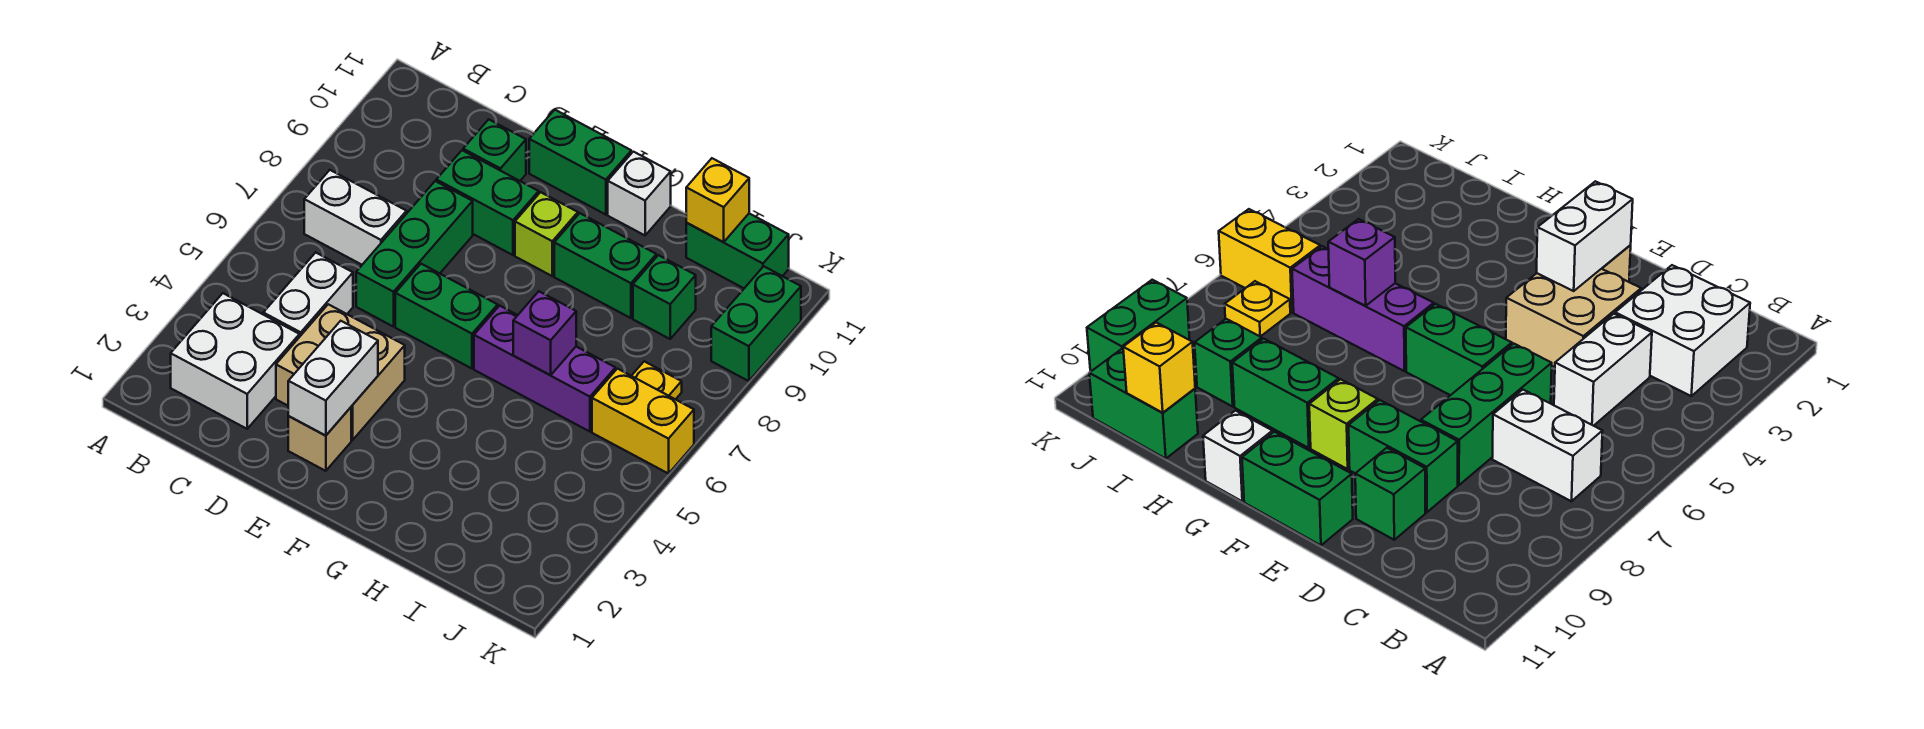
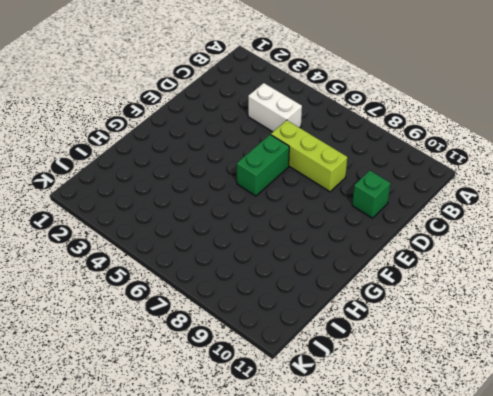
lime 1x3 brick [271,120,347,192] -> green 1x3 brick [356,181,473,327]
none -> white 2x2 brick [171,293,300,429]
none -> white 1x2 brick [304,170,407,265]
none -> tan 2x2 brick [276,304,405,440]

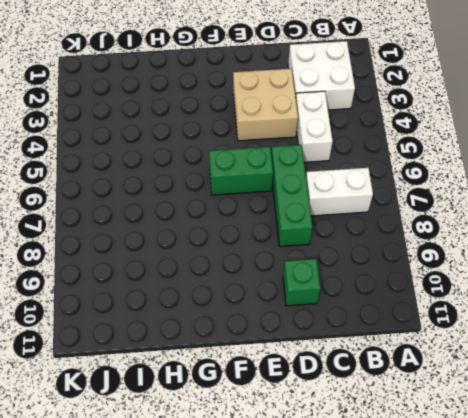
none -> green 1x2 brick [436,150,539,255]
none -> tan 1x1 brick [288,407,351,471]
none -> green 1x2 brick [529,110,631,215]

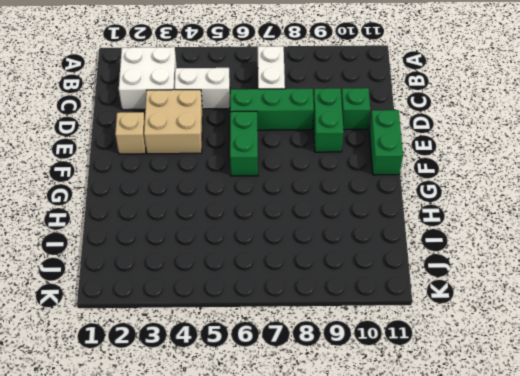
none -> lime 1x1 brick [515,192,578,276]
none -> purple 1x3 brick [474,306,615,432]
none -> green 1x2 brick [554,213,656,318]

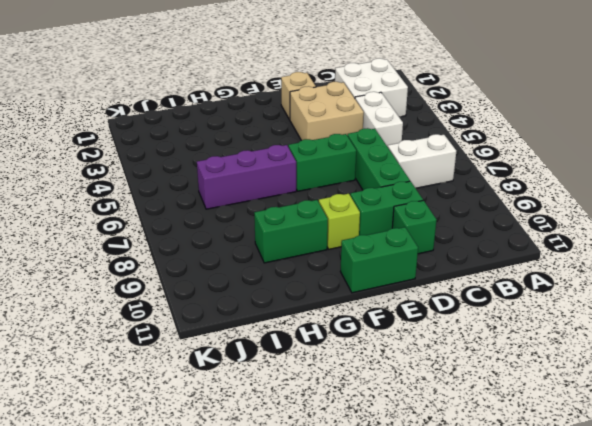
none -> white 1x1 brick [608,152,671,235]
none -> green 1x1 brick [633,255,696,339]
none -> green 1x2 brick [686,213,789,288]

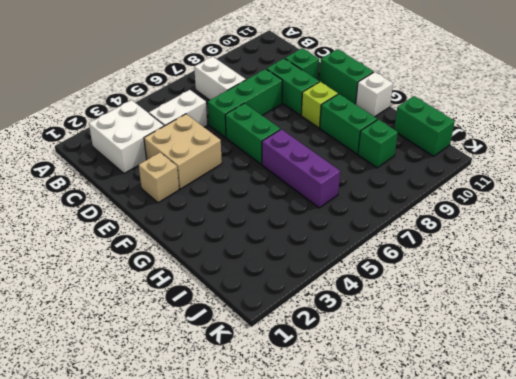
none -> yellow 1x2 brick [592,369,694,474]
none -> yellow 1x1 plate [632,361,682,400]
none -> green 1x2 brick [711,266,801,381]

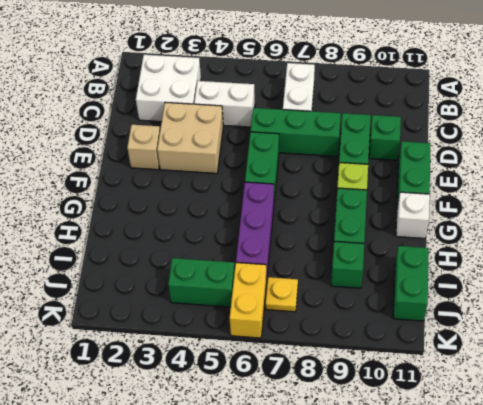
green 1x2 brick [168,258,235,307] -> green 1x2 brick moved to [711,266,801,381]
none -> white 1x2 brick [288,321,378,436]
none -> purple 1x1 brick [513,291,576,375]
none -> yellow 1x1 brick [686,158,749,242]

